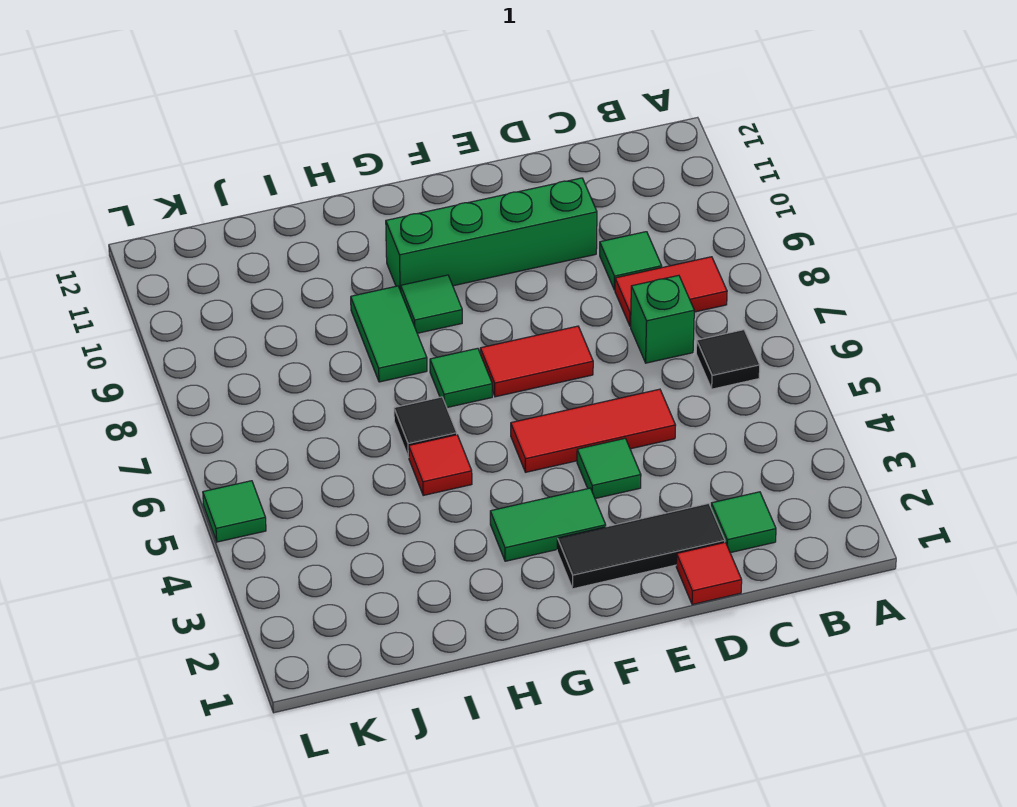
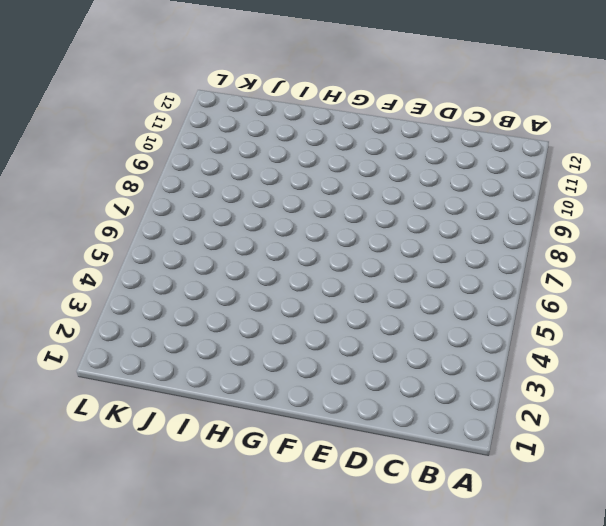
none -> black 1x1 tile [696,330,760,389]
none -> red 1x2 tile [615,257,727,326]
none -> green 1x1 tile [711,492,776,553]

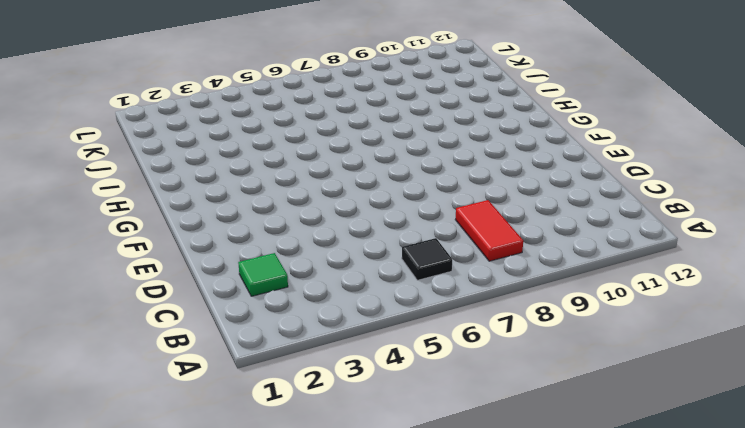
none -> green 1x1 brick [631,275,694,363]
none -> green 1x1 tile [600,232,662,290]
none -> red 1x1 tile [676,542,742,605]

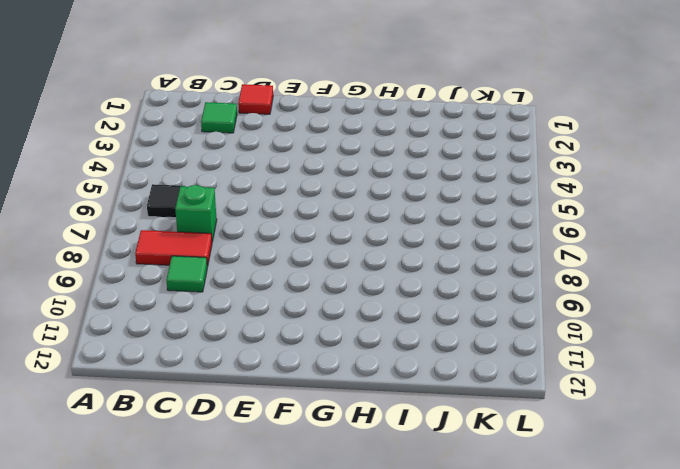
none -> black 1x3 tile [557,503,725,589]
none -> red 1x3 tile [511,389,676,472]
none -> green 1x4 brick [386,178,597,291]

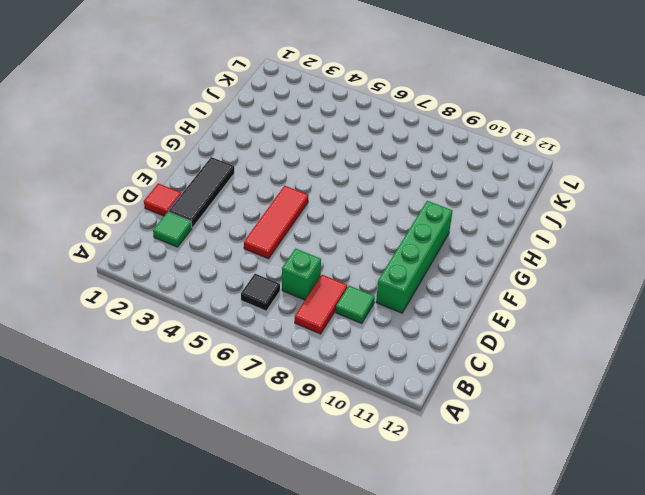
none -> green 1x1 tile [577,438,641,499]
none -> red 1x2 tile [480,326,593,397]
none -> green 1x2 tile [490,488,606,561]

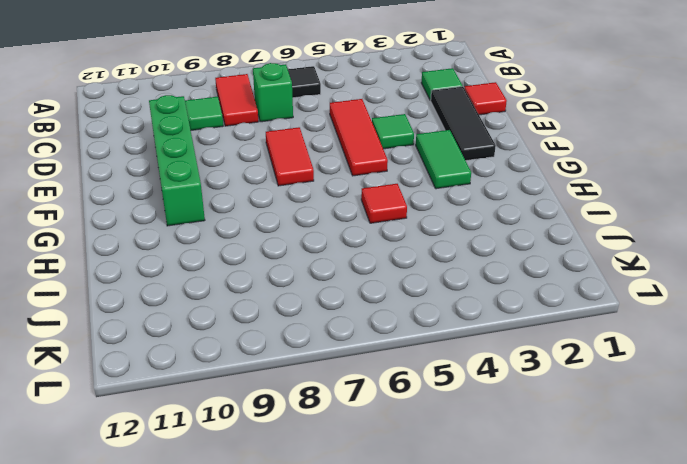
none -> green 1x1 tile [430,348,492,408]
none -> green 1x1 tile [401,275,462,333]
none -> black 1x1 tile [394,397,457,457]

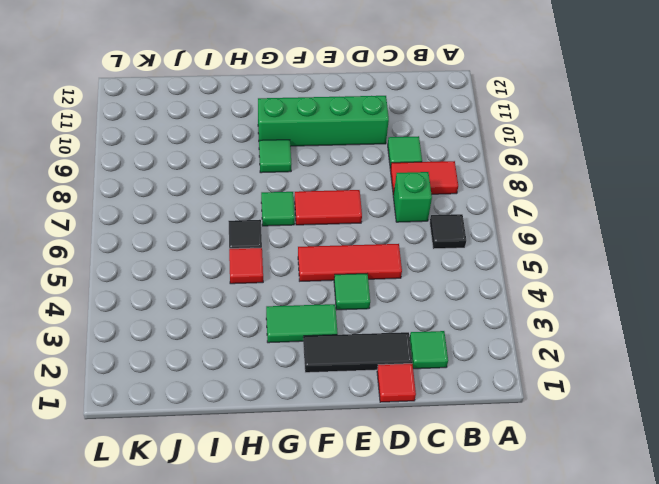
none -> green 1x2 tile [351,286,427,382]
none -> green 1x1 tile [203,481,266,542]

